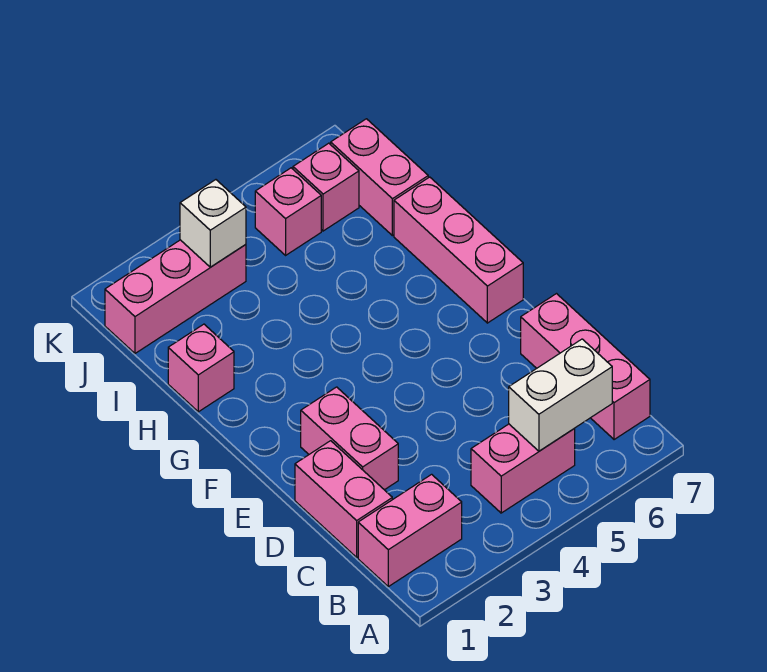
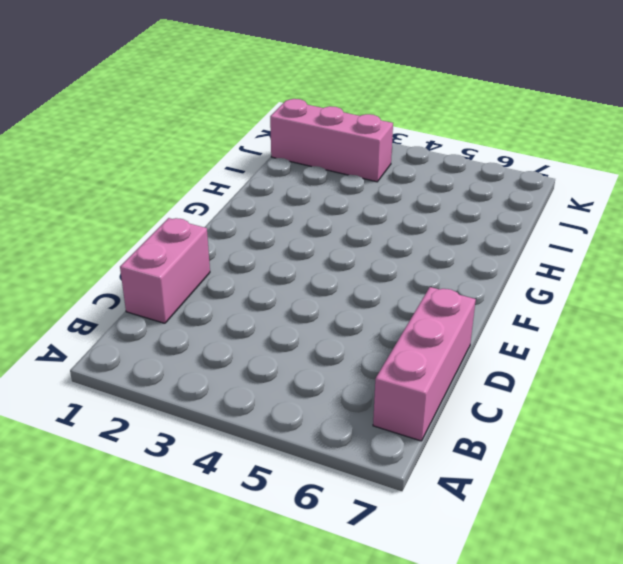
none -> pink 1x2 brick [358,474,462,587]
none -> pink 1x2 brick [471,424,575,513]
none -> pink 1x2 brick [301,387,398,490]

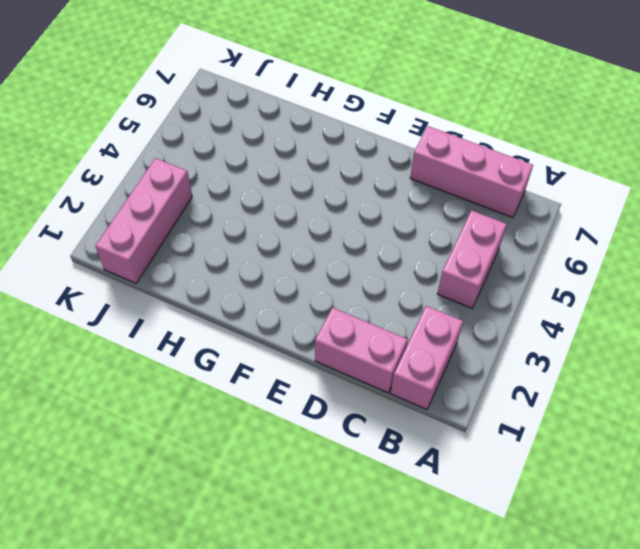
none -> pink 1x2 brick [301,387,398,490]
none -> pink 1x3 brick [394,177,523,323]
none -> pink 1x1 brick [168,324,234,412]

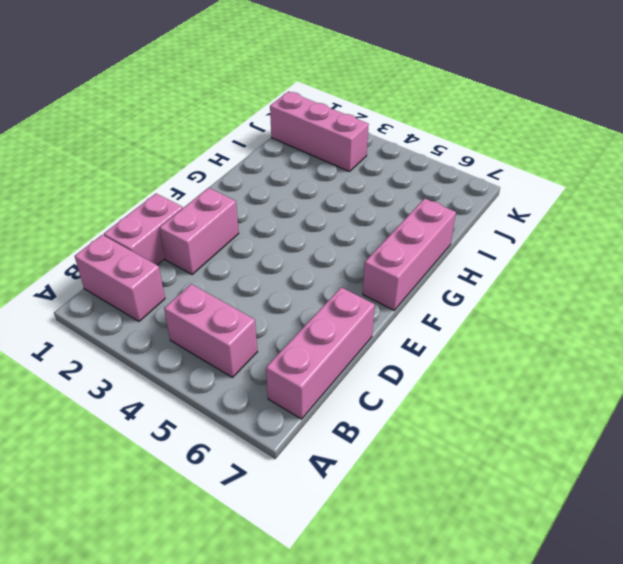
none -> pink 1x1 brick [168,324,234,412]
none -> pink 1x2 brick [331,119,428,236]
none -> pink 1x1 brick [255,168,321,255]

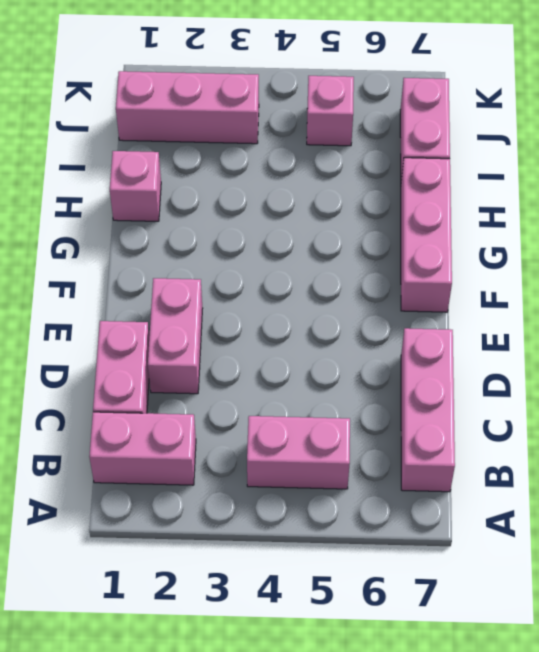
none -> pink 1x1 brick [293,143,359,231]
none -> white 1x2 brick [509,339,612,451]
none -> white 1x1 brick [180,180,246,267]

